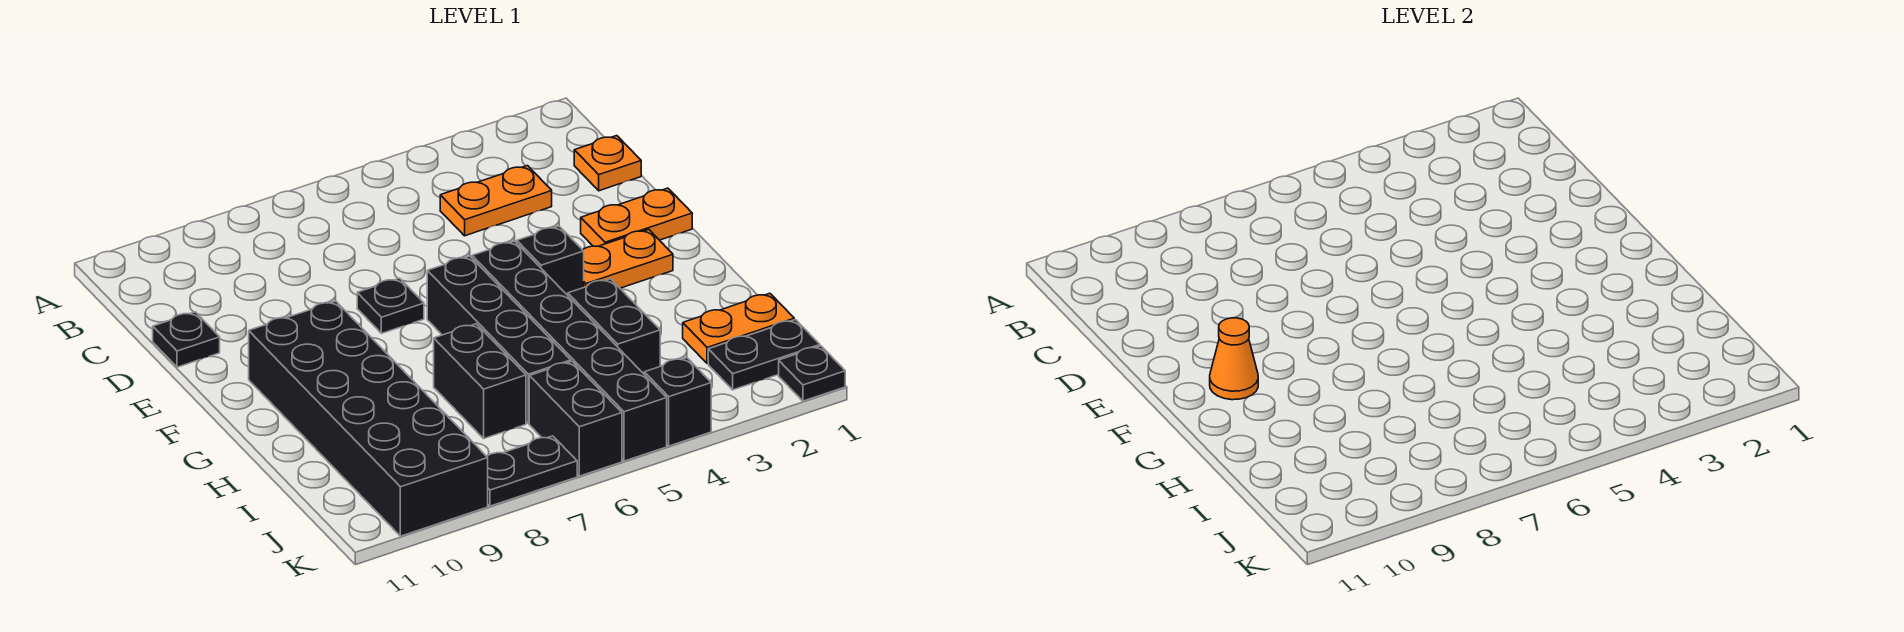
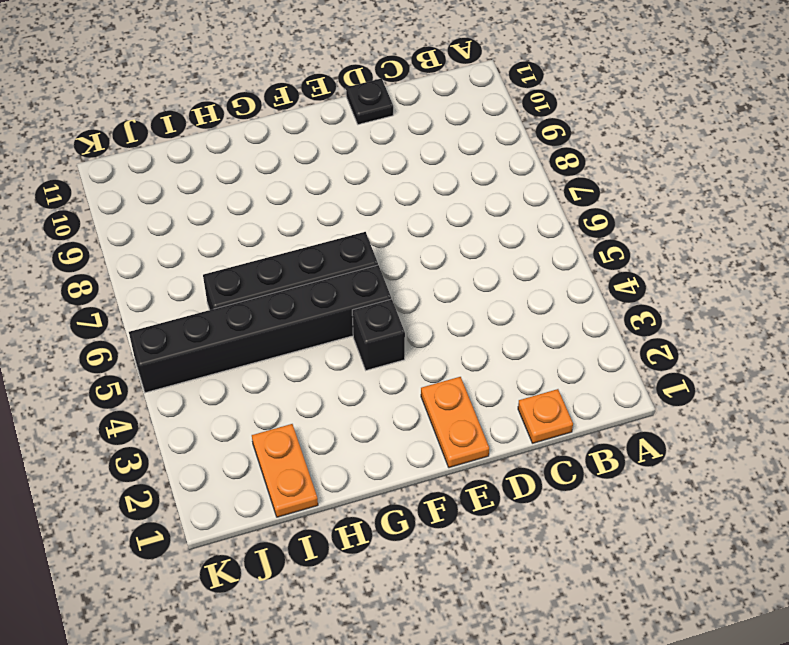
none -> orange 1x2 plate [440,166,552,236]
none -> black 1x1 plate [357,278,424,333]
none -> orange 1x2 plate [583,229,673,288]

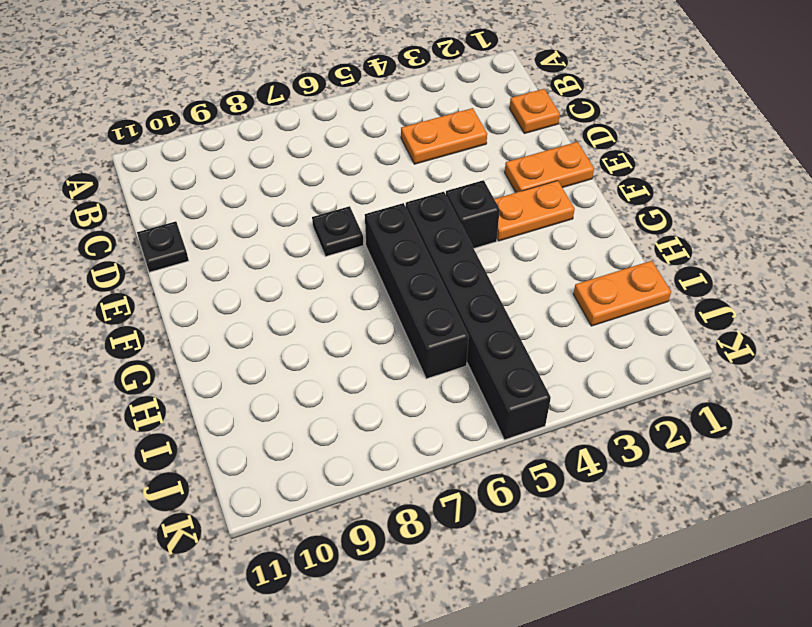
none -> black 2x6 brick [249,301,488,536]
none -> black 1x2 brick [568,279,660,374]
none -> black 1x2 brick [434,324,526,438]

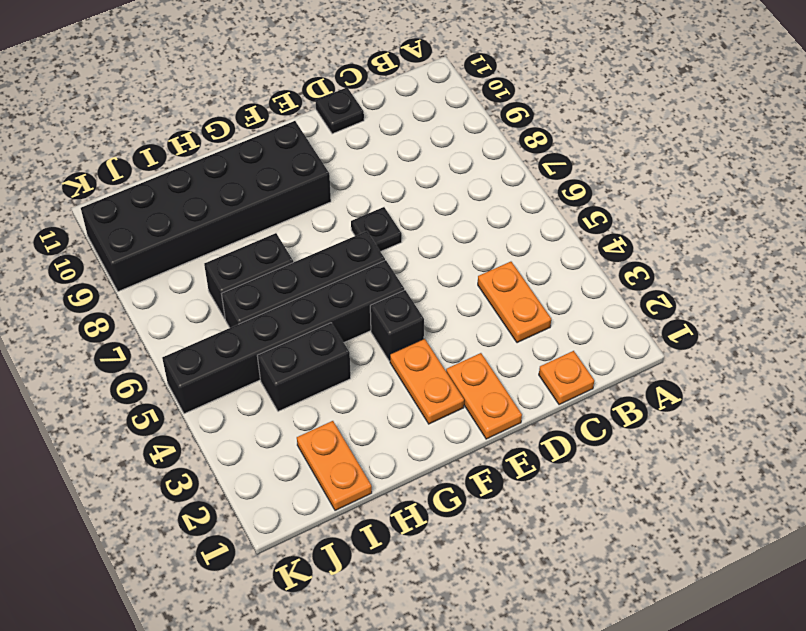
none -> black 1x2 plate [708,320,820,390]
none -> black 1x2 brick [529,361,622,476]
none -> black 1x1 plate [779,346,845,401]

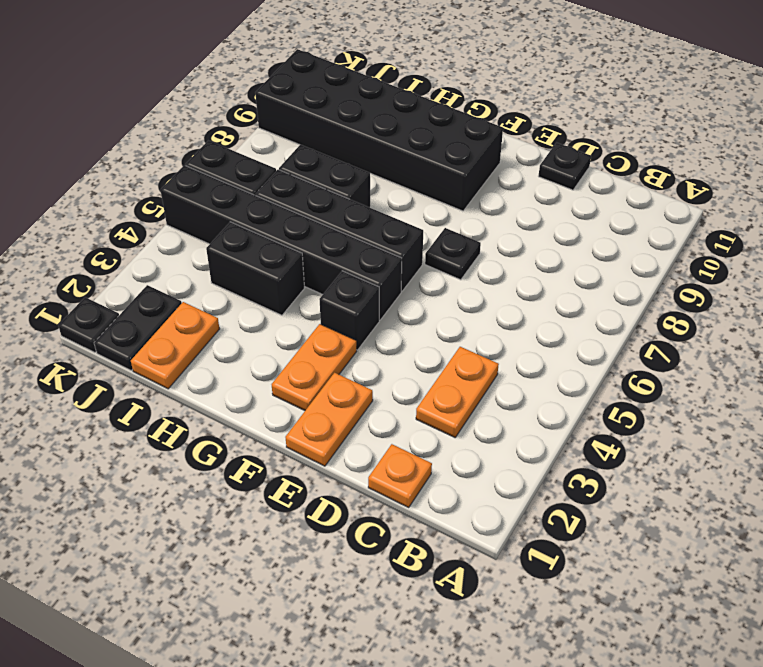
none -> black 1x1 brick [644,358,711,446]
none -> black 1x2 plate [487,436,577,506]
none -> orange 1x1 cone [1210,318,1258,400]

